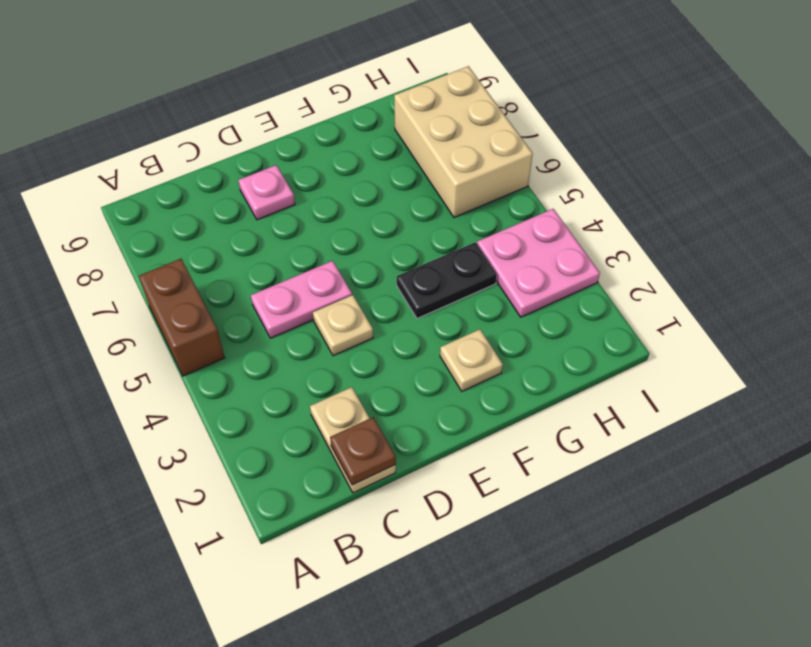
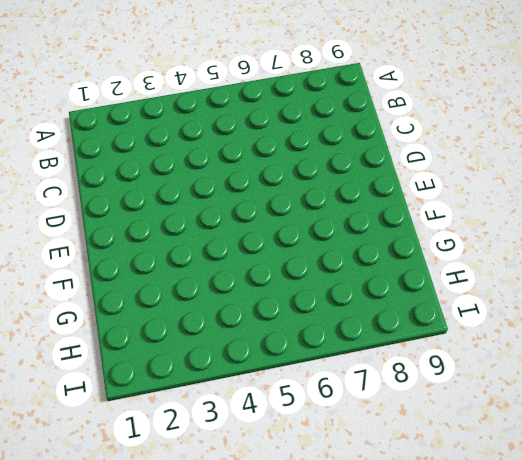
none -> brown 1x2 brick [139,259,225,376]
none -> tan 1x2 plate [310,387,396,493]

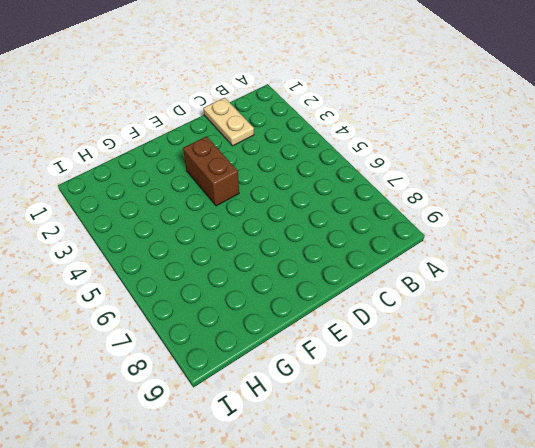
brown 1x2 brick [183,136,239,206] -> brown 1x2 brick moved to [139,259,225,376]
none -> pink 1x2 plate [251,261,352,338]
none -> tan 1x1 plate [313,295,373,356]

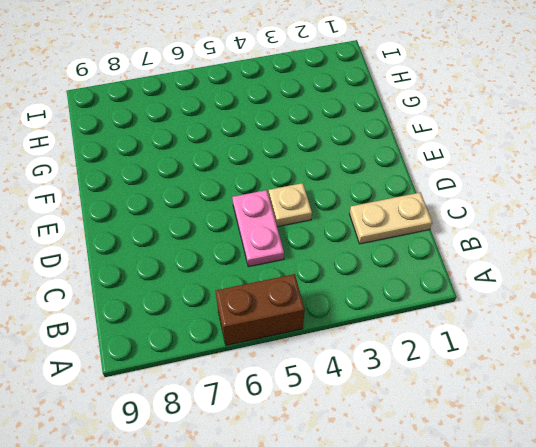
none -> pink 1x1 plate [238,165,295,220]
none -> tan 1x1 plate [440,329,503,391]

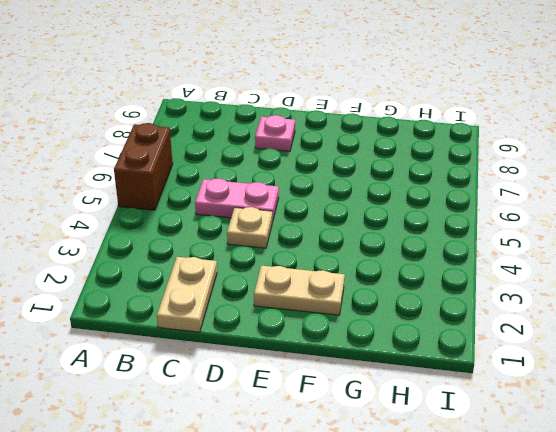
tan 1x2 plate [254,266,345,315] -> tan 1x1 plate [440,329,503,391]
none -> black 1x2 plate [397,242,497,319]
none -> pink 2x2 plate [477,209,600,317]

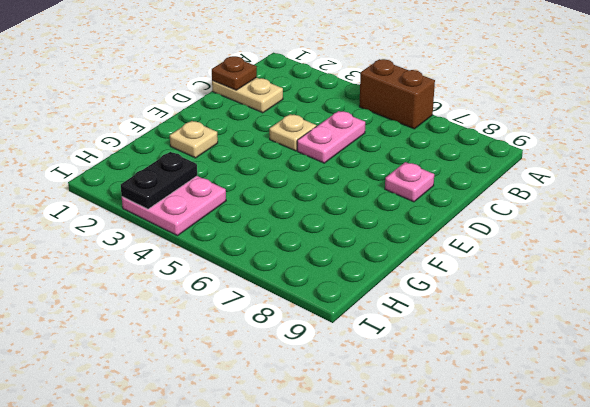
black 1x2 plate [121,152,197,209] -> black 1x2 plate moved to [397,242,497,319]
none -> tan 2x3 brick [394,66,533,218]

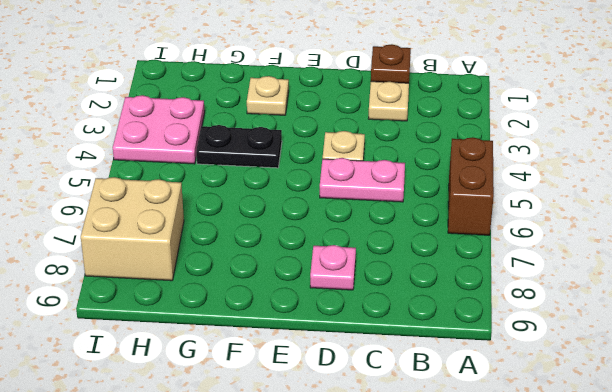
tan 2x2 brick [81,177,184,281] -> tan 2x3 brick [394,66,533,218]

